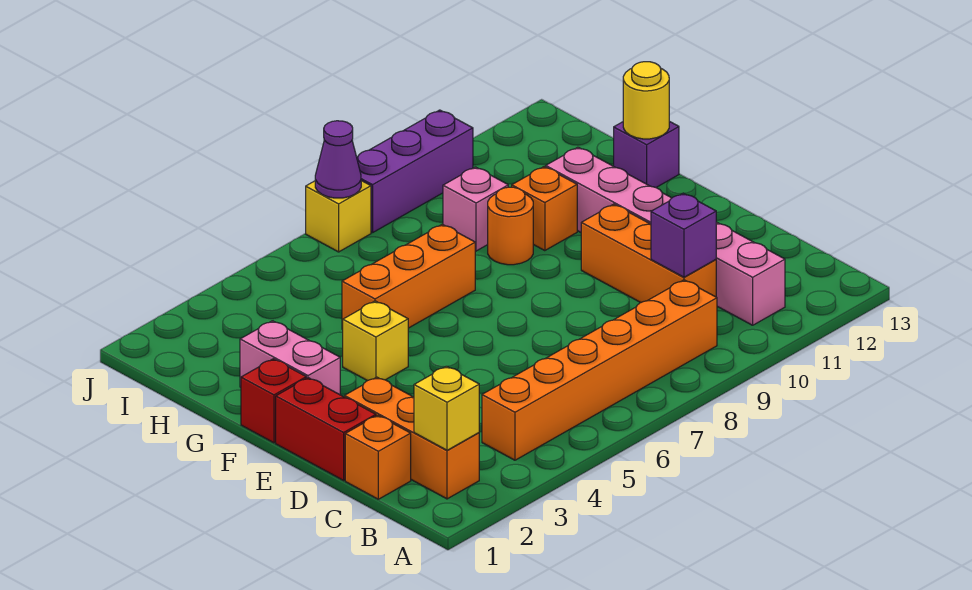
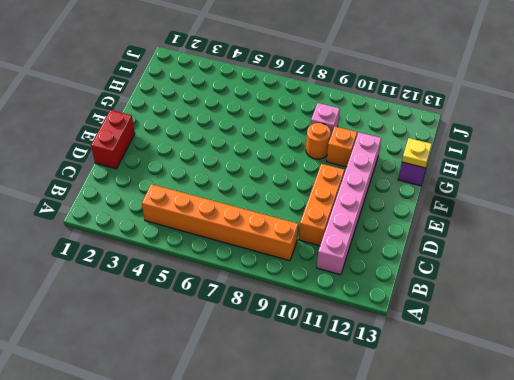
yellow 1x1 plate [402,138,432,168] -> yellow 1x1 round brick [623,62,669,139]
none -> orange 1x3 brick [344,377,479,499]
none -> orange 1x1 brick [345,415,411,499]
none -> red 1x1 brick [241,359,306,443]

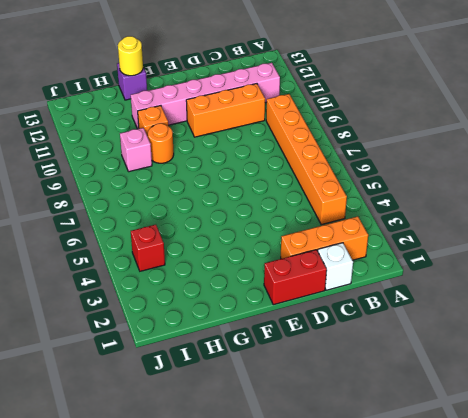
white 1x1 brick [318,243,353,290] -> orange 1x1 brick [345,415,411,499]
red 1x1 brick [131,225,165,271] -> red 1x1 brick moved to [241,359,306,443]
none -> pink 1x2 brick [240,321,340,395]
none -> yellow 1x1 brick [343,301,408,381]
none -> orange 1x3 brick [342,224,475,329]

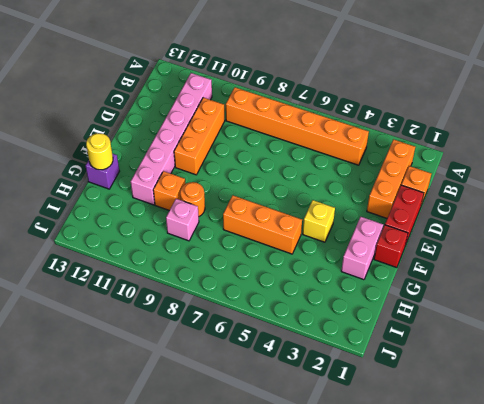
none -> yellow 1x1 brick [306,181,371,252]
none -> purple 1x3 brick [357,110,473,233]
none -> yellow 1x1 brick [414,366,479,450]

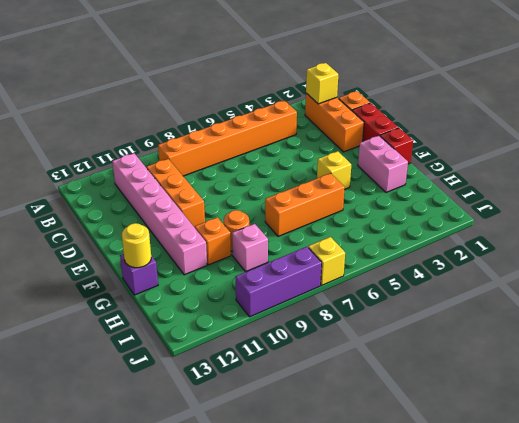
none -> purple 1x1 brick [651,193,716,277]
none -> purple 1x1 cone [315,121,361,198]

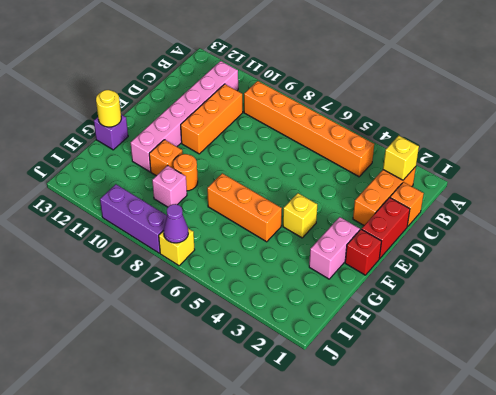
none -> purple 1x1 brick [651,193,716,277]

